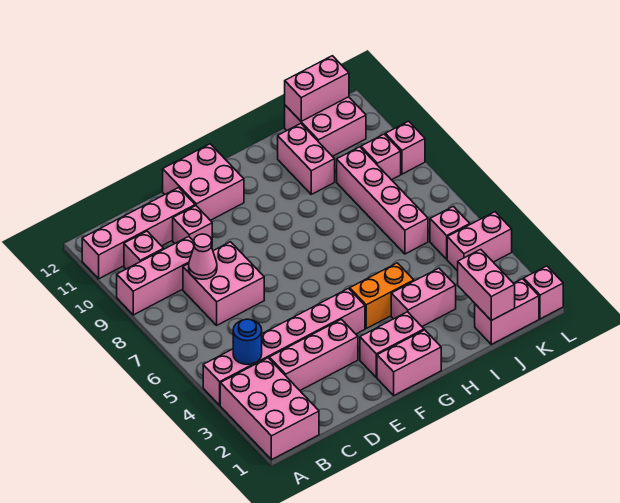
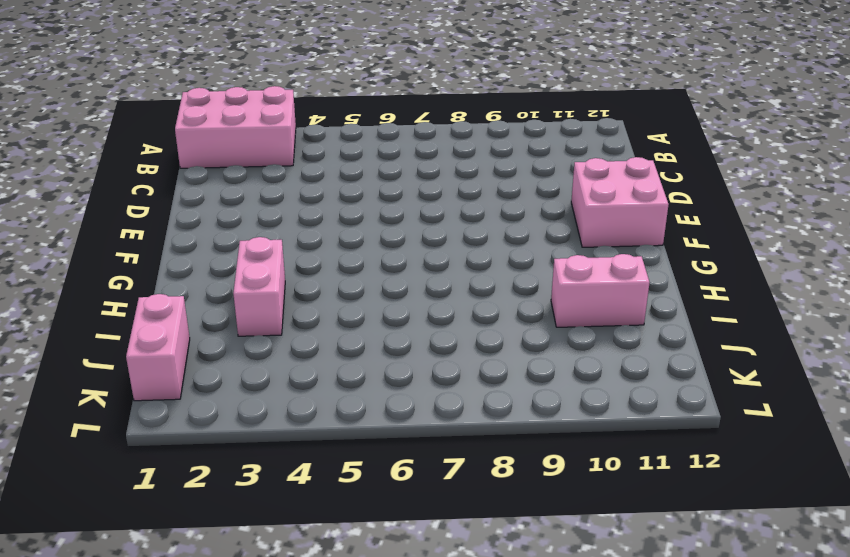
none -> pink 1x6 brick [203,289,365,405]
none -> pink 1x3 brick [117,237,194,315]
none -> pink 1x4 brick [82,187,195,279]

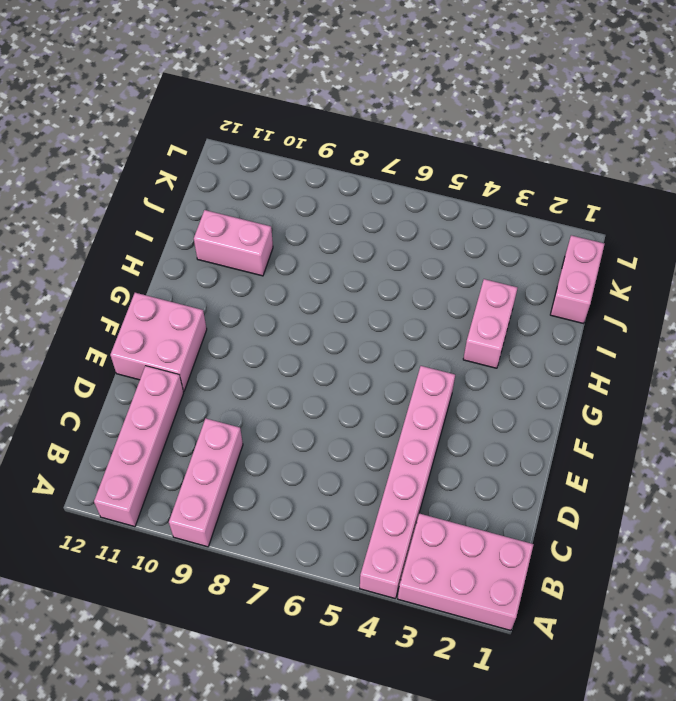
none -> pink 1x1 brick [124,231,164,269]
none -> pink 1x3 brick [269,319,358,390]
none -> pink 2x2 brick [183,242,264,325]

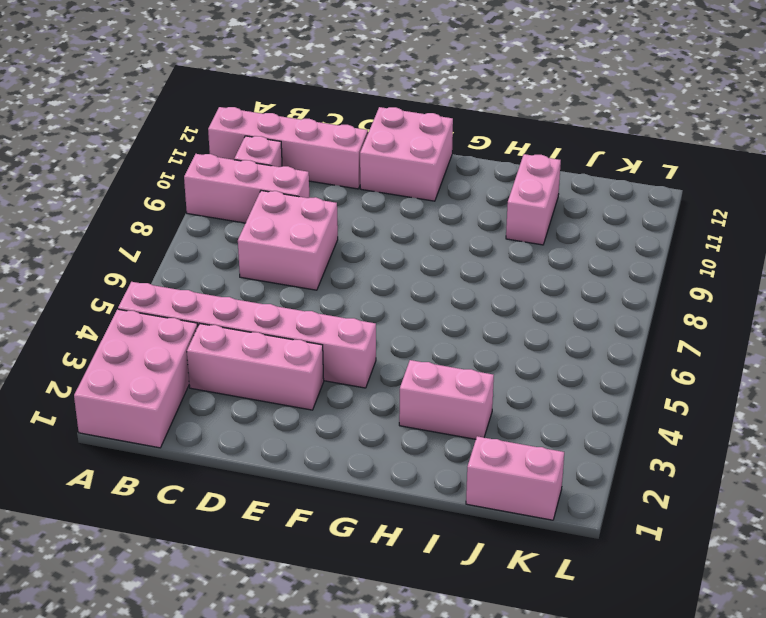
none -> pink 1x1 brick [173,206,212,247]
none -> pink 1x2 brick [377,330,441,395]
none -> pink 1x2 brick [360,312,424,378]

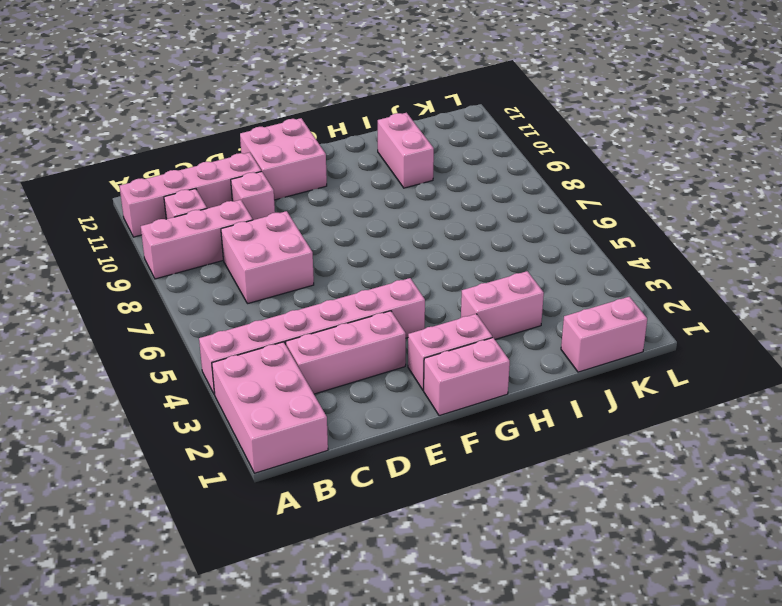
none -> orange 1x2 brick [350,263,414,328]
none -> pink 1x4 brick [337,147,428,254]
none -> pink 2x2 brick [285,97,366,156]

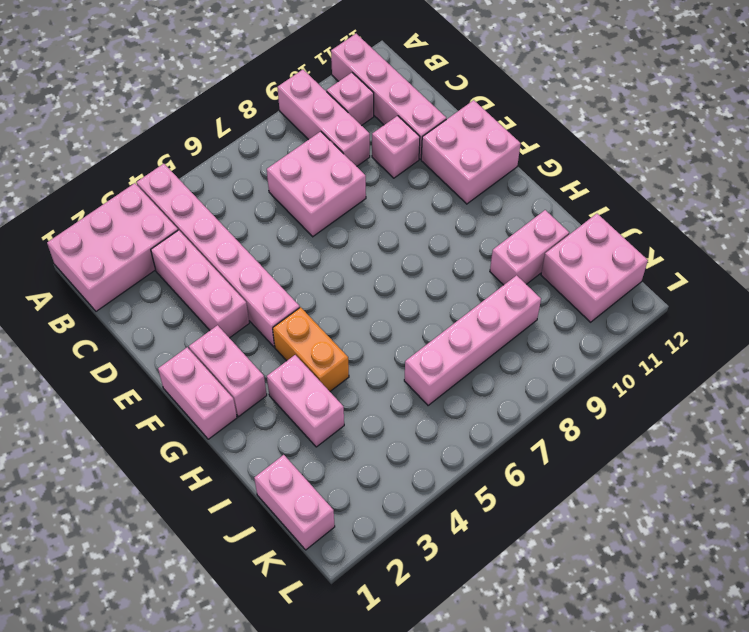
none -> pink 1x2 brick [447,212,512,271]
none -> pink 1x1 brick [430,206,470,259]
none -> pink 1x1 brick [361,134,401,180]

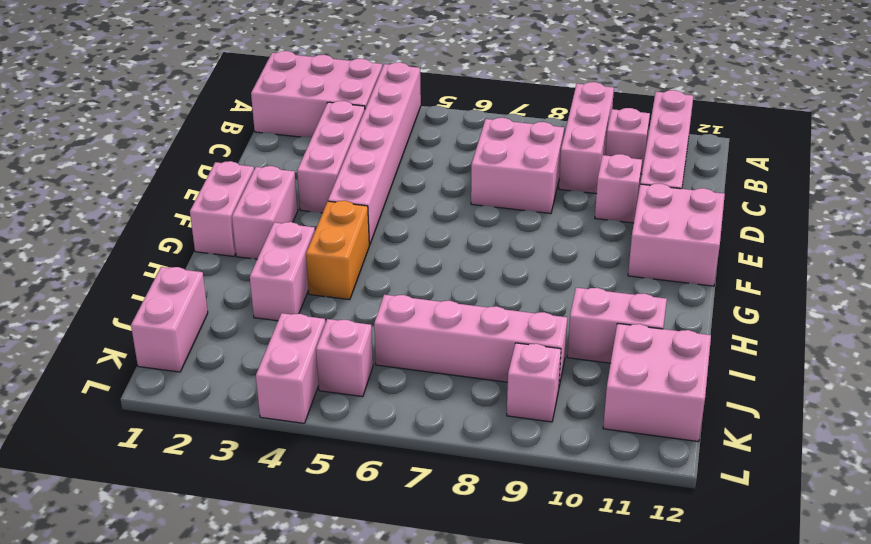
none -> pink 1x1 brick [524,266,563,319]
none -> pink 1x1 brick [385,121,425,174]
none -> blue 1x1 round brick [233,319,262,365]

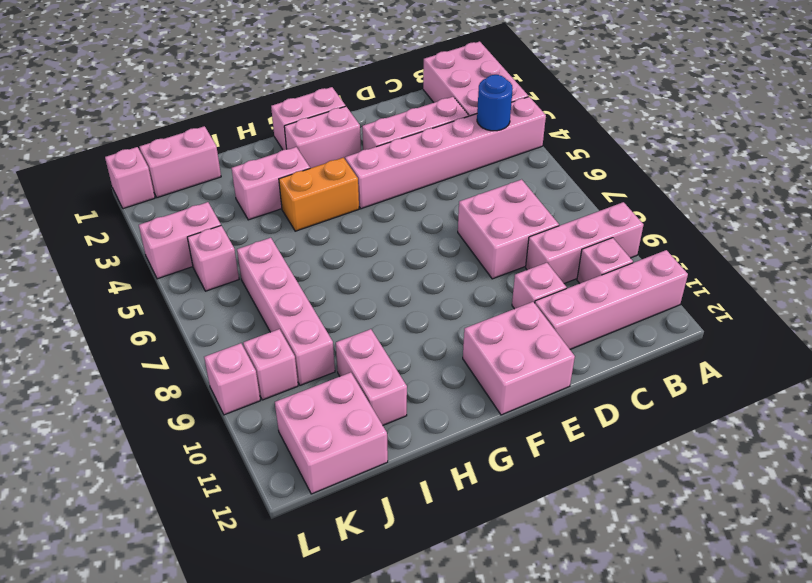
none -> pink 1x1 cone [189,234,217,279]
none -> pink 1x2 brick [458,249,515,320]
none -> pink 1x2 brick [285,56,349,121]

